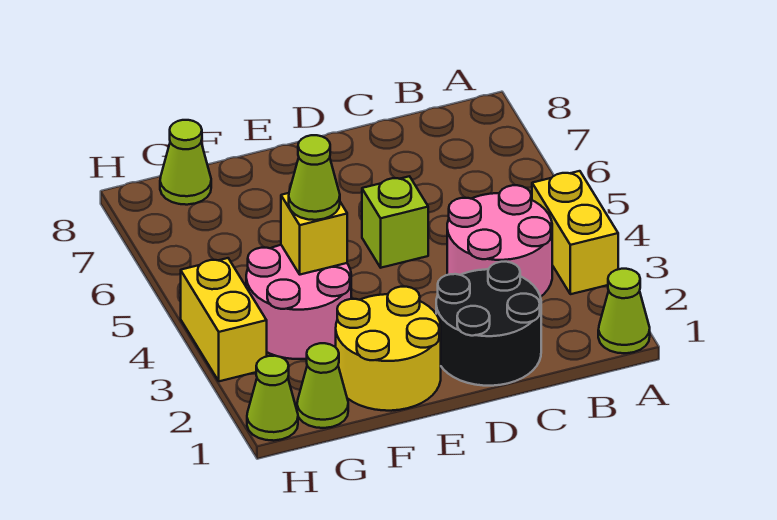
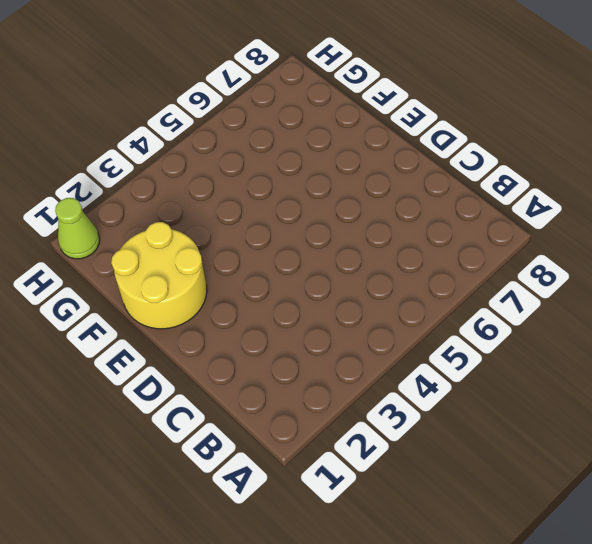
none -> lime 1x1 cone [598,269,650,353]
none -> yellow 1x2 brick [532,171,618,294]
none -> pink 2x2 round brick [447,185,552,297]

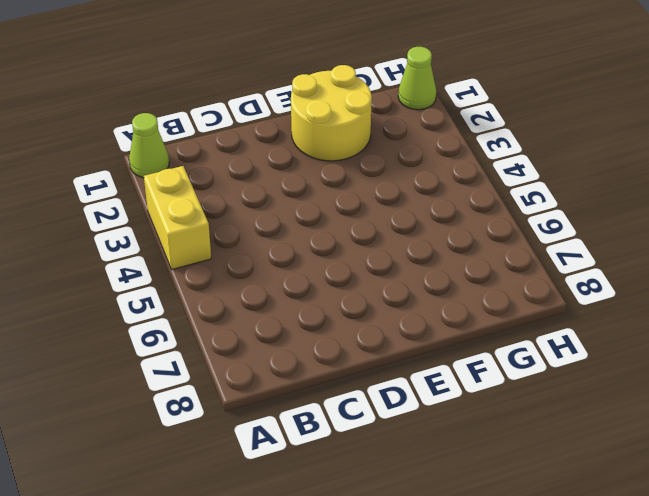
none -> pink 2x2 round brick [447,185,552,297]
none -> black 2x2 round brick [436,262,541,386]
none -> lime 1x1 brick [362,176,428,268]

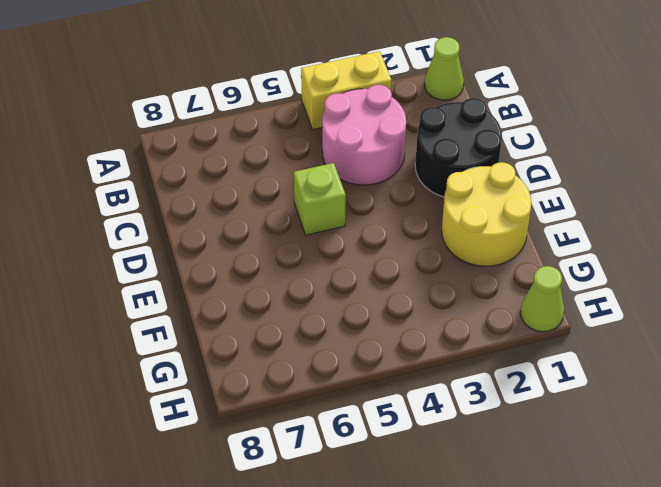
none -> pink 2x2 round brick [246,245,351,359]
none -> lime 1x1 cone [297,343,348,428]
none -> lime 1x1 cone [160,120,211,205]

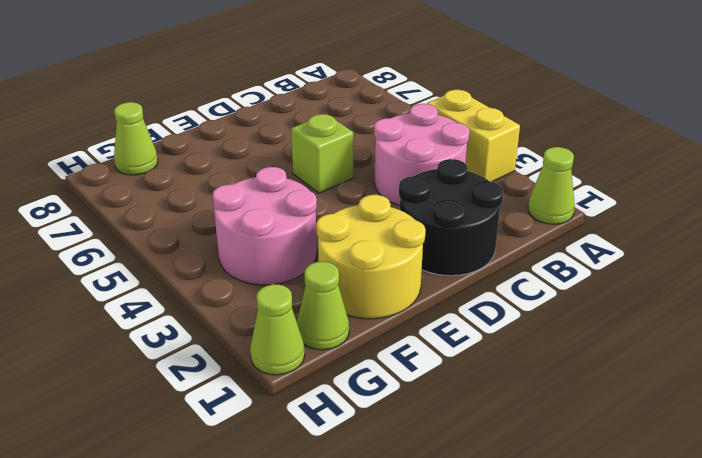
none -> yellow 1x2 brick [181,258,267,381]
none -> yellow 1x1 brick [281,193,347,275]
none -> lime 1x1 cone [289,135,340,220]

